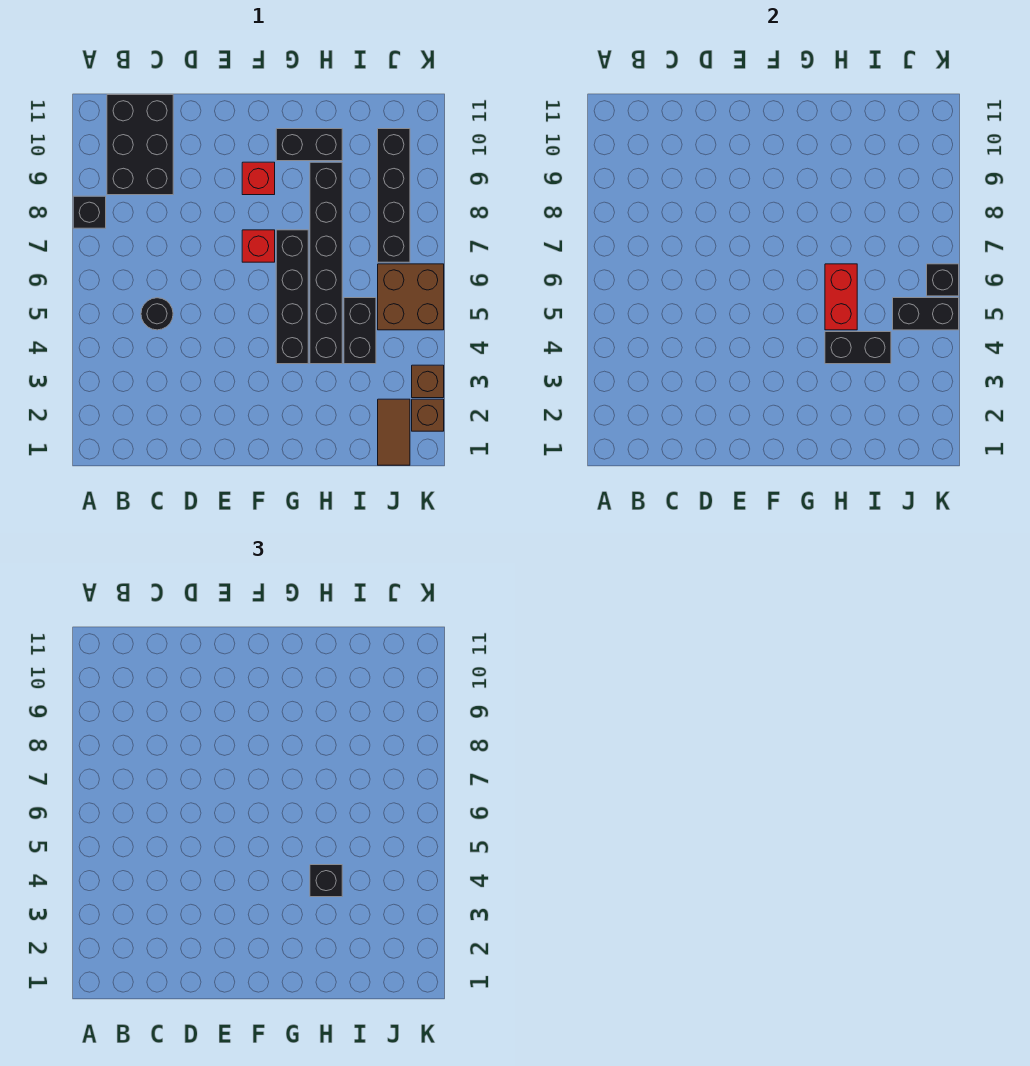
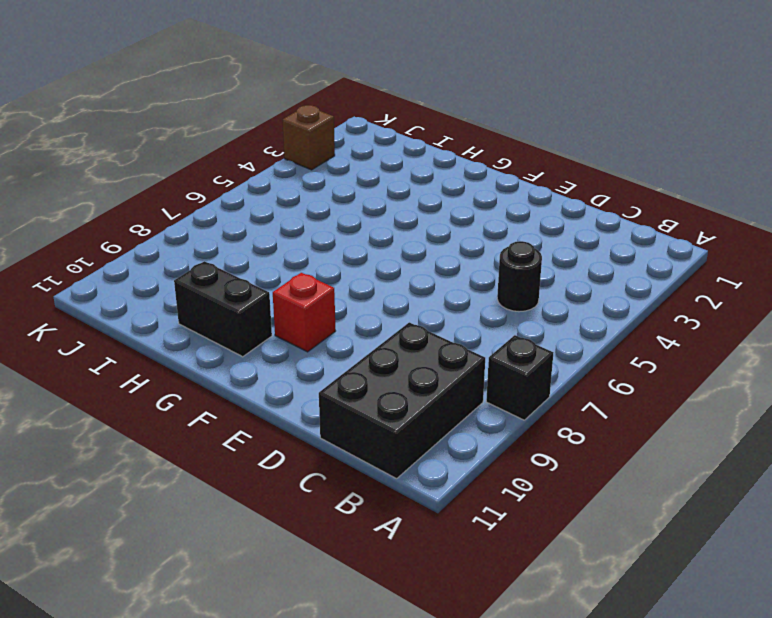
none -> red 1x1 brick [242,230,275,262]
none -> black 1x4 brick [276,230,308,364]
none -> black 1x6 brick [310,162,342,364]

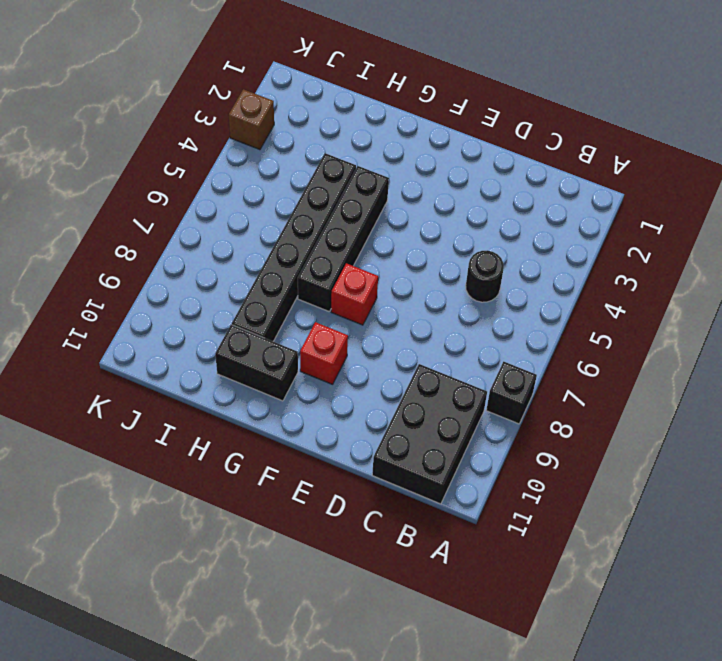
none -> black 1x2 brick [344,298,376,364]
none -> brown 1x2 tile [378,399,410,465]
none -> brown 2x2 brick [378,264,444,330]

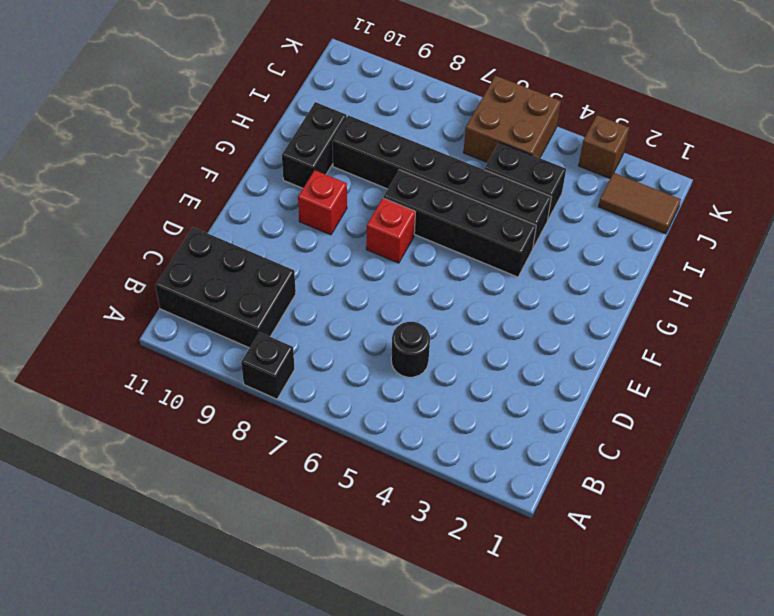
none -> black 1x4 brick [378,129,410,262]
none -> brown 1x1 brick [412,399,444,431]
none -> black 1x2 brick [825,332,891,364]

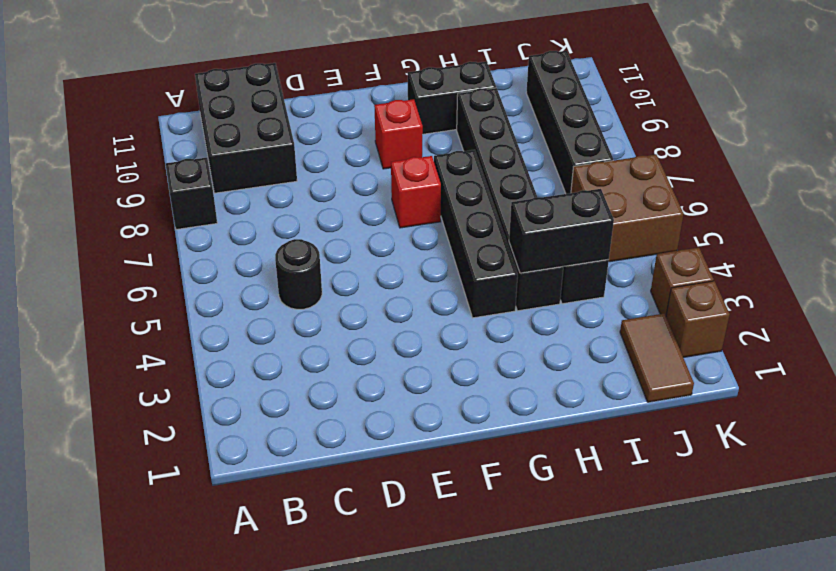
none -> red 1x2 brick [825,264,857,330]
none -> black 1x2 brick [893,298,959,330]
none -> black 1x1 brick [927,264,959,296]

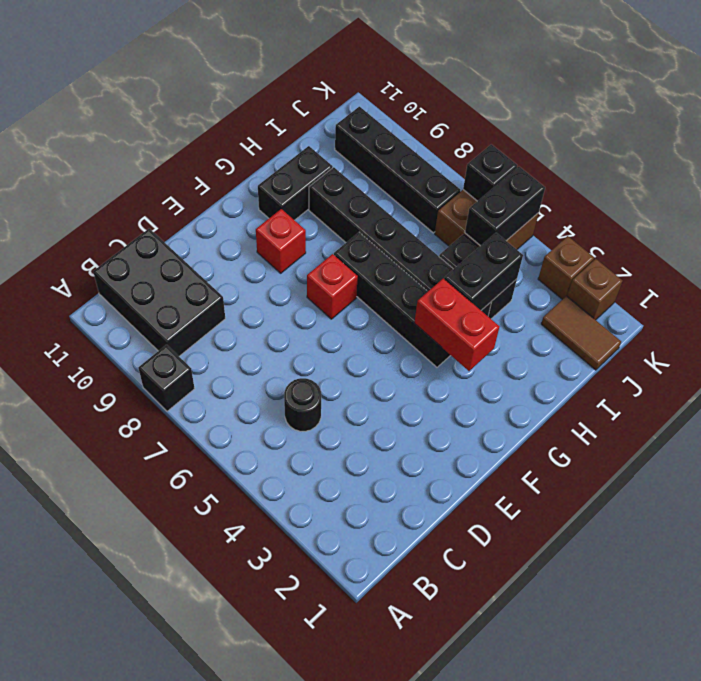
red 1x2 brick [414,278,500,371] -> red 1x2 brick moved to [825,264,857,330]
none -> black 1x1 brick [310,865,342,897]

